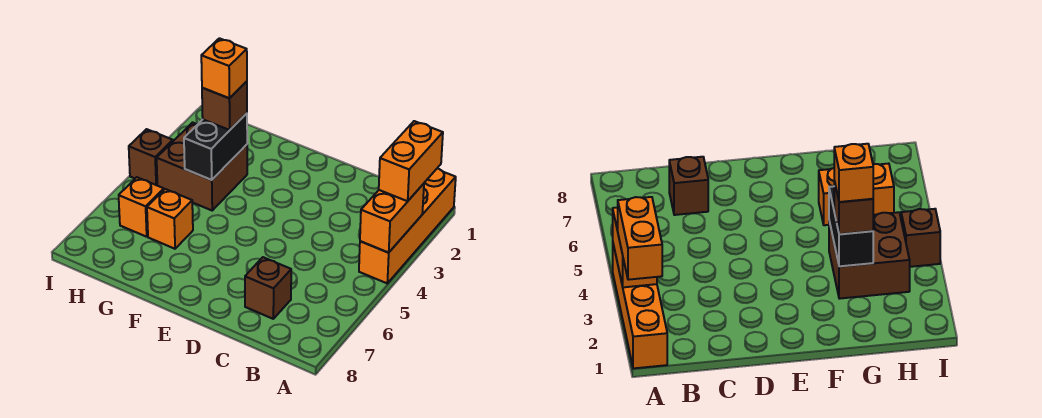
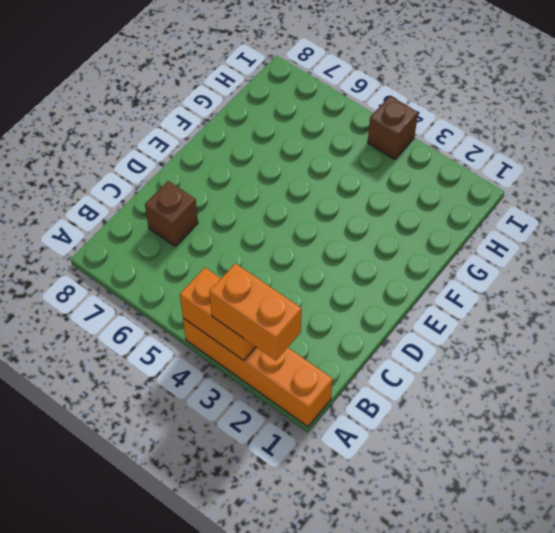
none -> brown 2x2 brick [157,122,247,210]
none -> orange 1x1 brick [147,189,193,249]

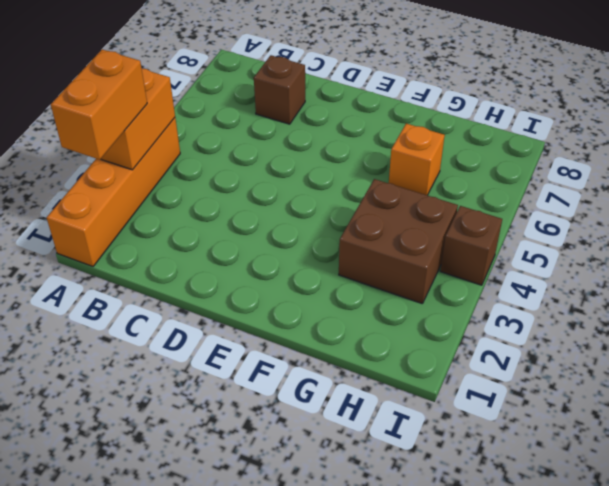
none -> orange 1x1 brick [119,177,164,237]
none -> black 1x2 brick [184,113,247,180]

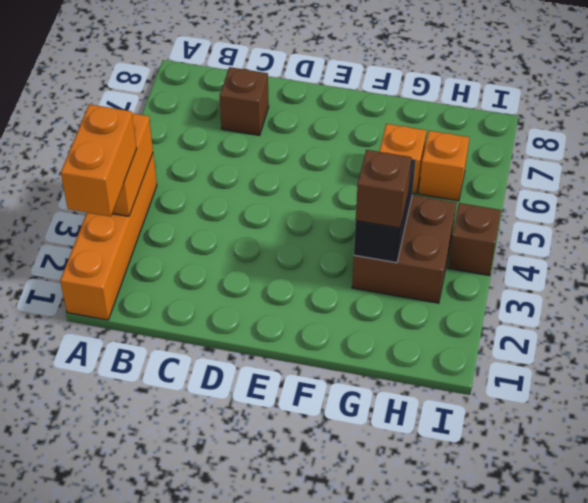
none -> orange 1x1 brick [201,38,247,98]

